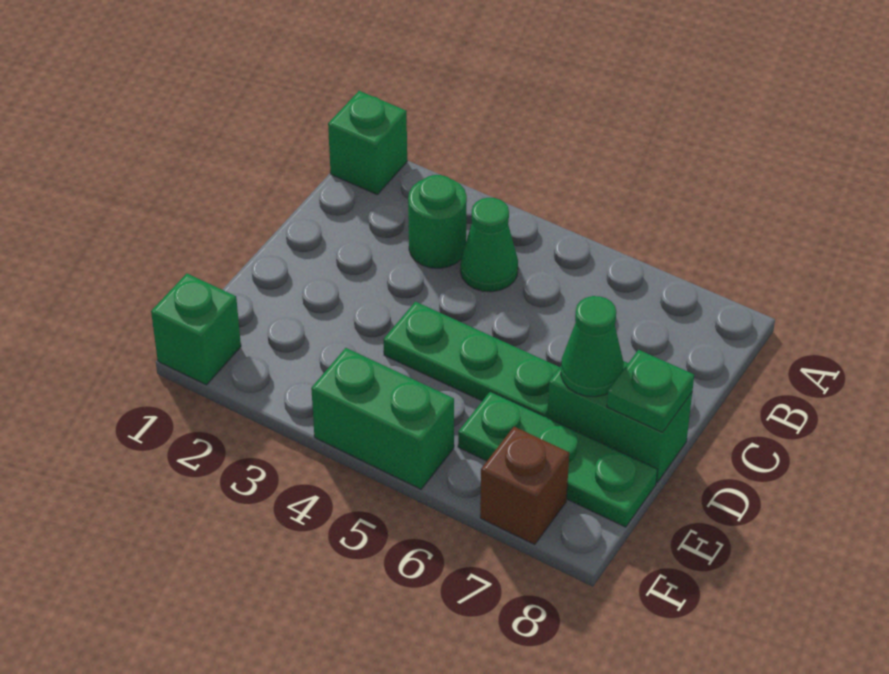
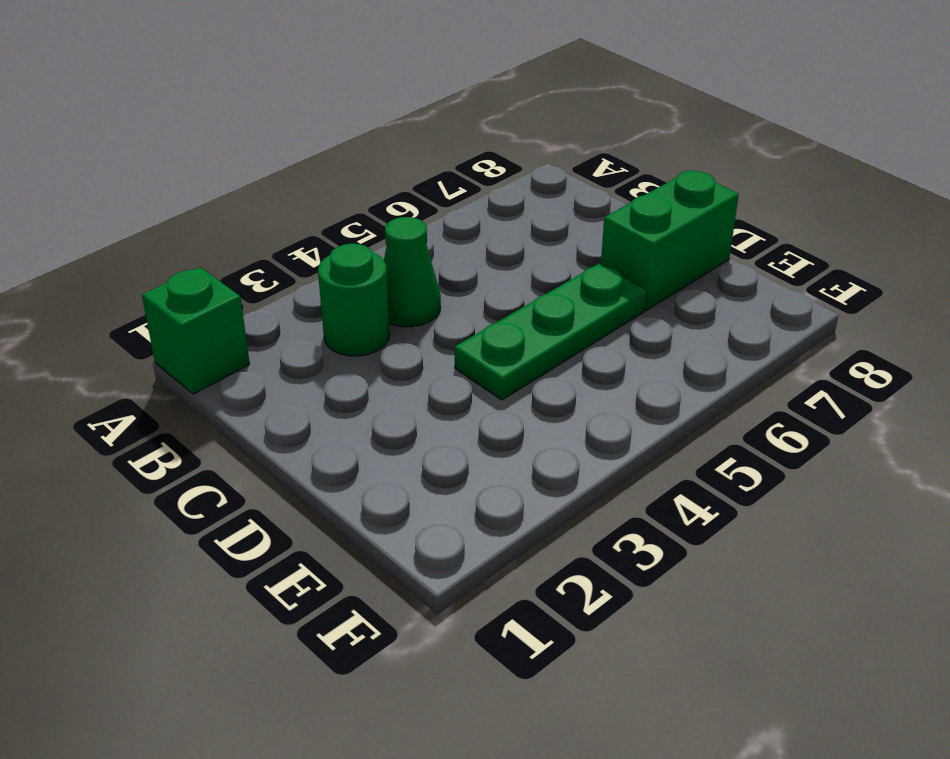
none -> green 1x3 plate [458,391,657,527]
none -> green 1x1 brick [151,273,241,385]

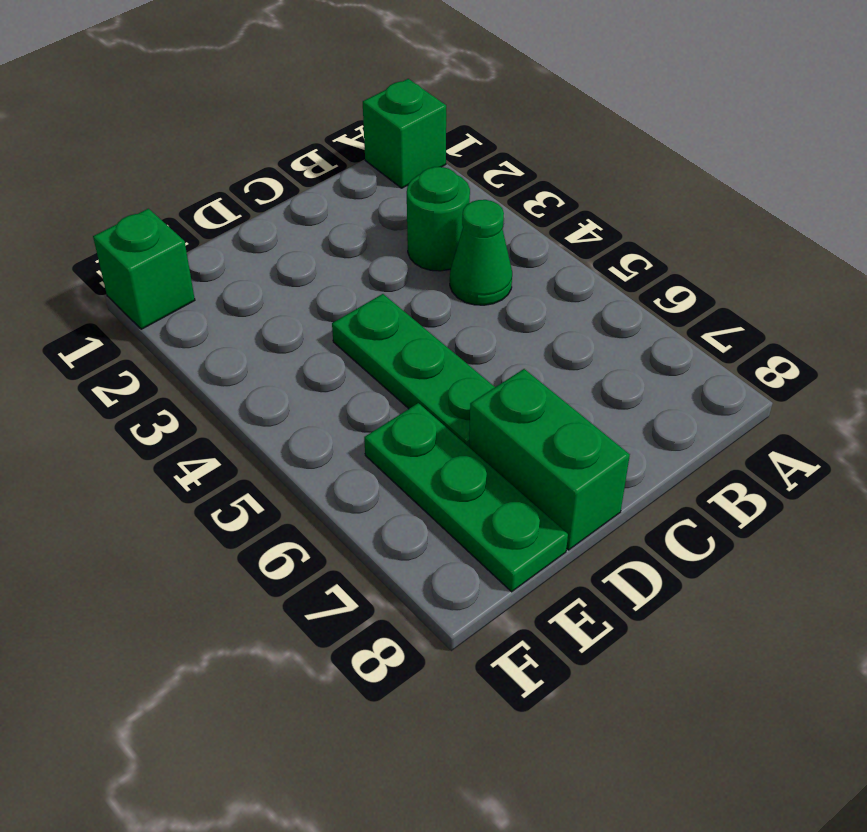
none -> green 1x2 brick [311,348,454,489]
none -> brown 1x1 brick [480,427,569,544]

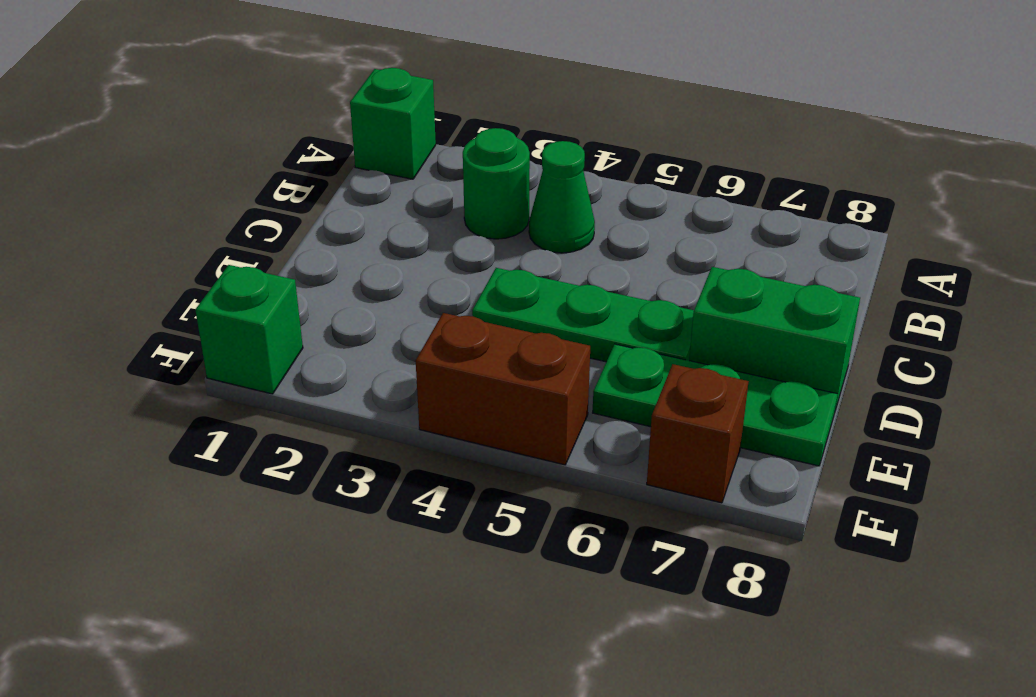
brown 1x2 brick [416,313,590,465] -> green 1x2 brick [311,348,454,489]
none -> green 1x1 cone [561,296,624,397]
none -> green 1x1 plate [607,350,694,432]

